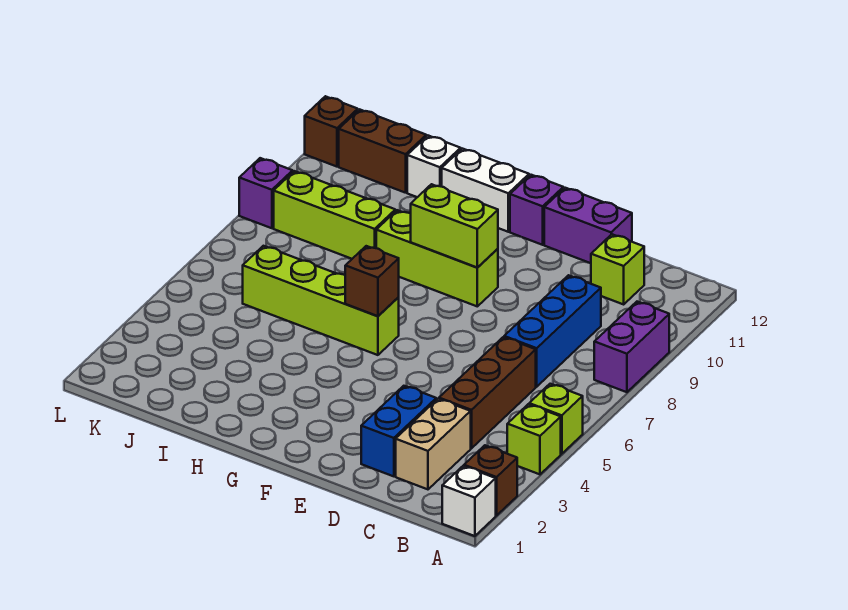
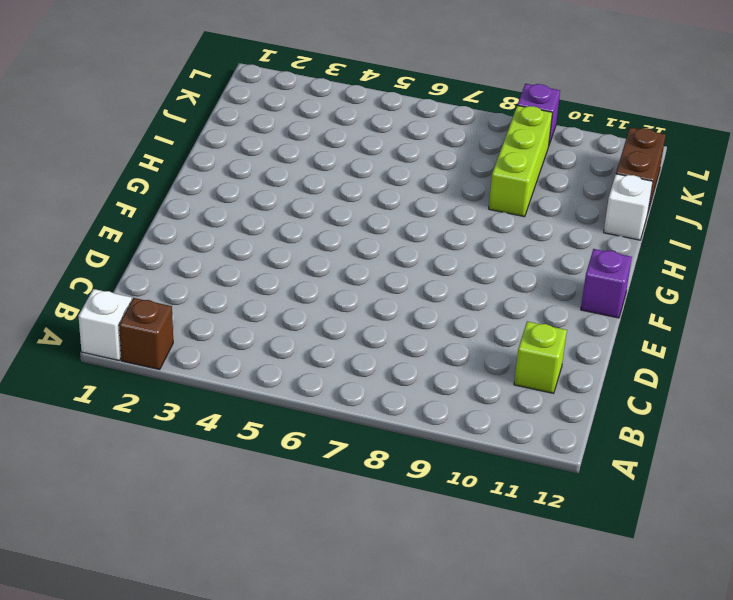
none -> lime 1x1 brick [507,404,561,474]
none -> lime 1x1 brick [529,384,583,454]
none -> purple 1x2 brick [594,302,669,392]

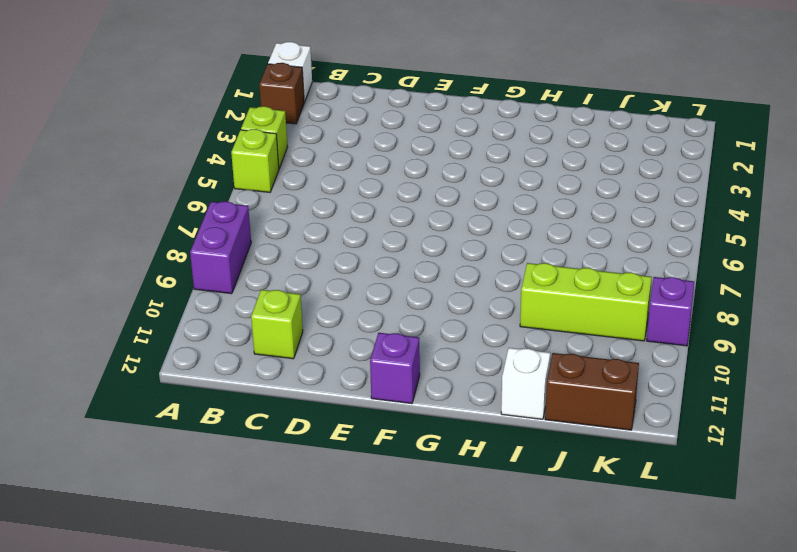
none -> tan 1x2 brick [396,399,471,489]
none -> brown 1x3 brick [439,337,536,448]
none -> blue 1x3 brick [504,275,601,387]

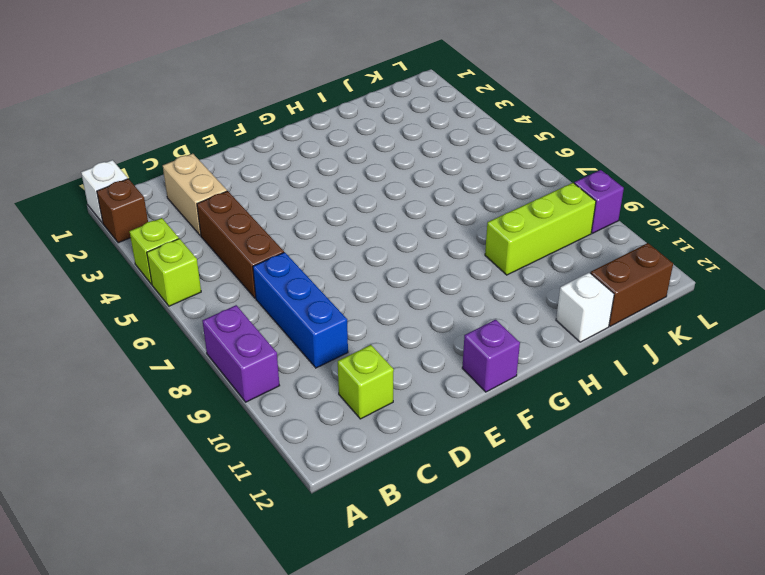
none -> blue 1x2 brick [361,386,436,476]
none -> purple 1x2 brick [544,188,632,263]
none -> lime 1x3 brick [376,210,498,306]

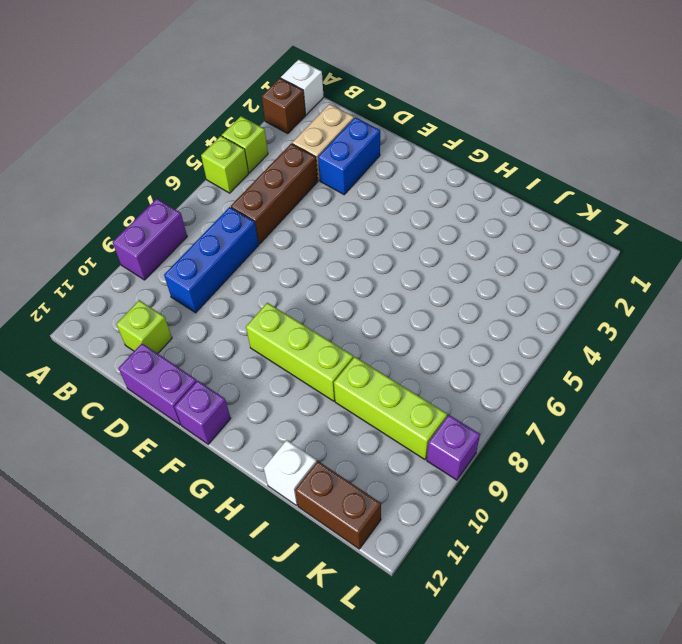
none -> lime 1x4 brick [243,246,399,355]
none -> white 1x2 brick [442,149,529,232]
none -> brown 1x1 brick [305,96,358,167]

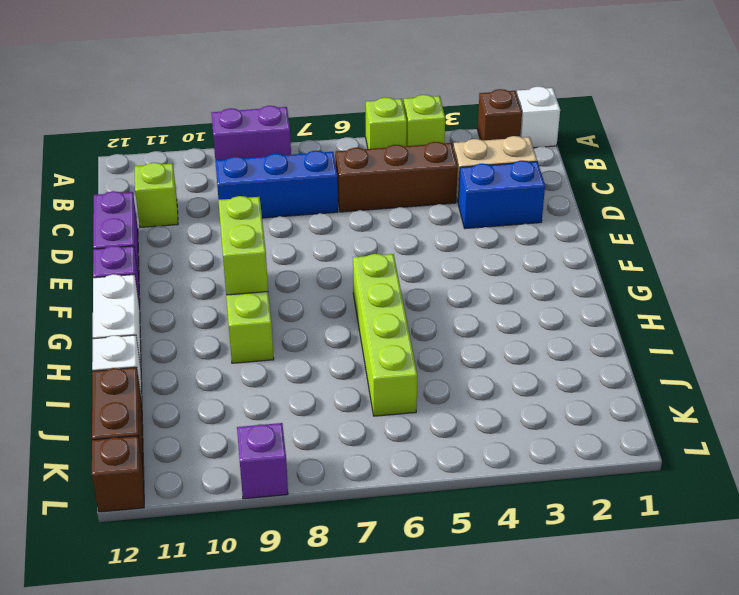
none -> lime 1x3 brick [274,171,395,259]
none -> brown 1x1 brick [345,246,399,316]

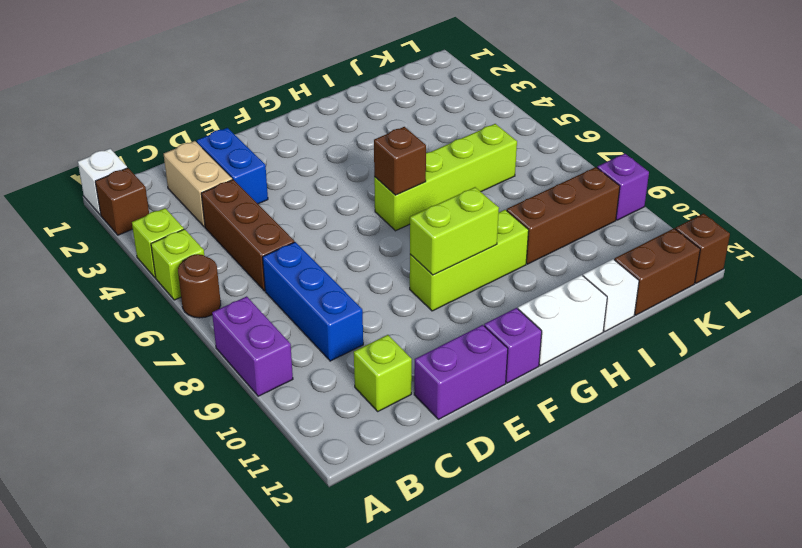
brown 1x1 round brick [178,254,221,318] -> none
brown 1x3 brick [507,167,620,264] -> lime 1x3 brick [274,171,395,259]

